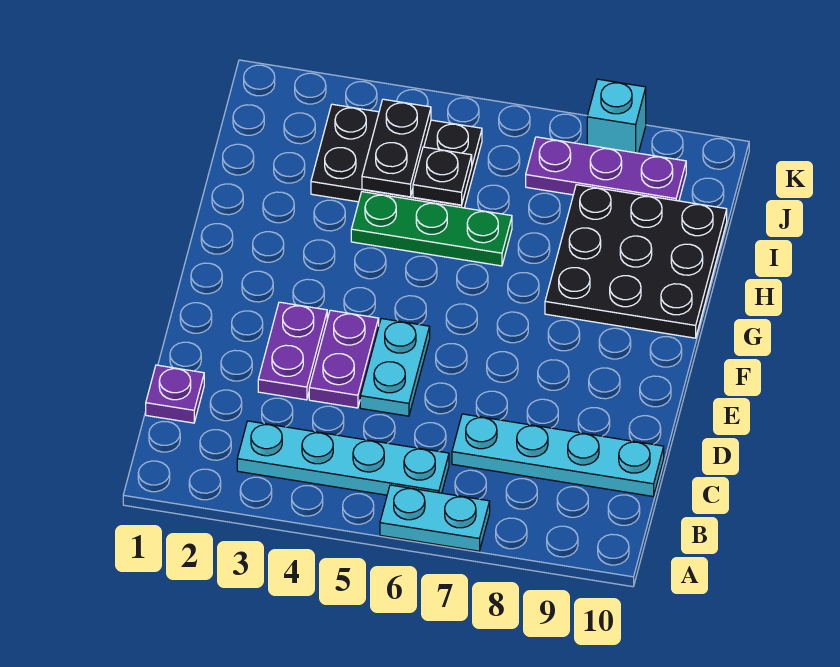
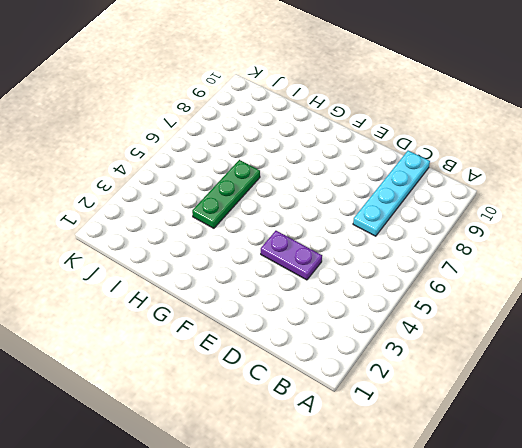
none -> cyan 1x2 plate [380,485,490,551]
none -> cyan 1x4 plate [237,421,449,495]
none -> purple 1x1 plate [146,365,204,423]

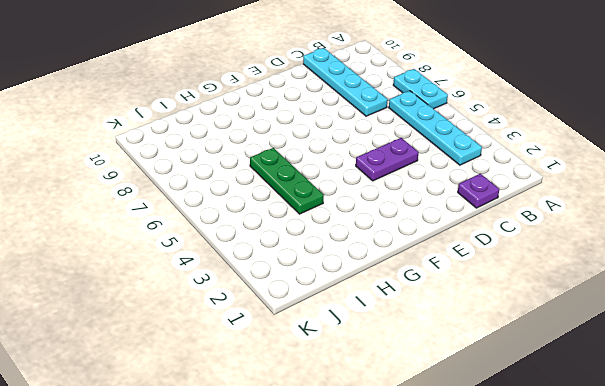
none -> purple 1x2 plate [258,302,327,400]
none -> cyan 1x2 plate [360,319,430,416]
none -> black 3x3 plate [545,185,727,338]

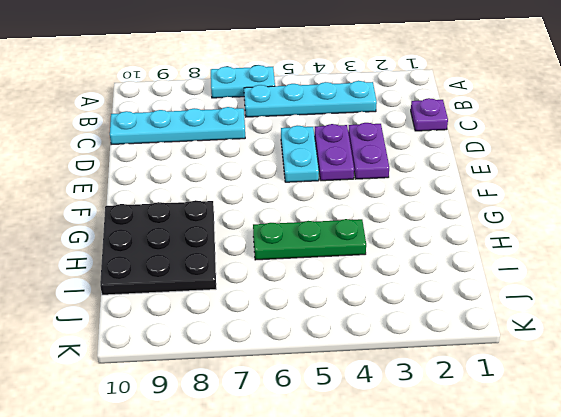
none -> black 2x3 plate [311,104,482,208]
none -> purple 1x3 plate [526,137,686,201]
none -> cyan 1x1 brick [587,79,646,153]

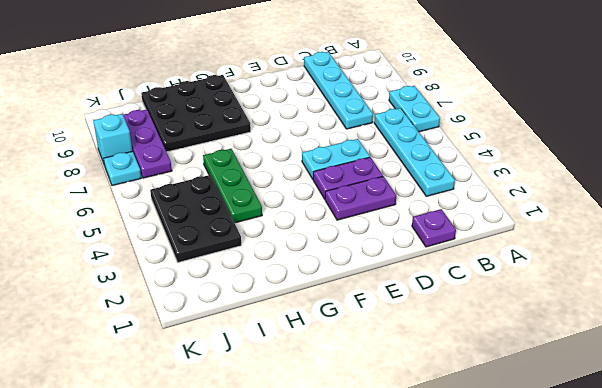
cyan 1x1 plate [103,151,141,186] -> none
none -> black 1x2 plate [362,99,431,197]
none -> black 1x1 plate [413,147,472,205]

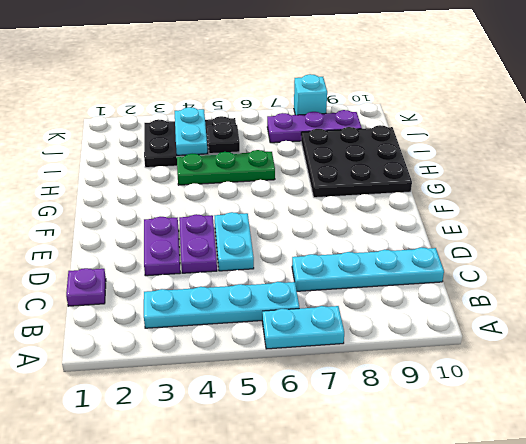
cyan 1x2 plate [175,107,207,155] -> black 1x2 plate [362,99,431,197]

